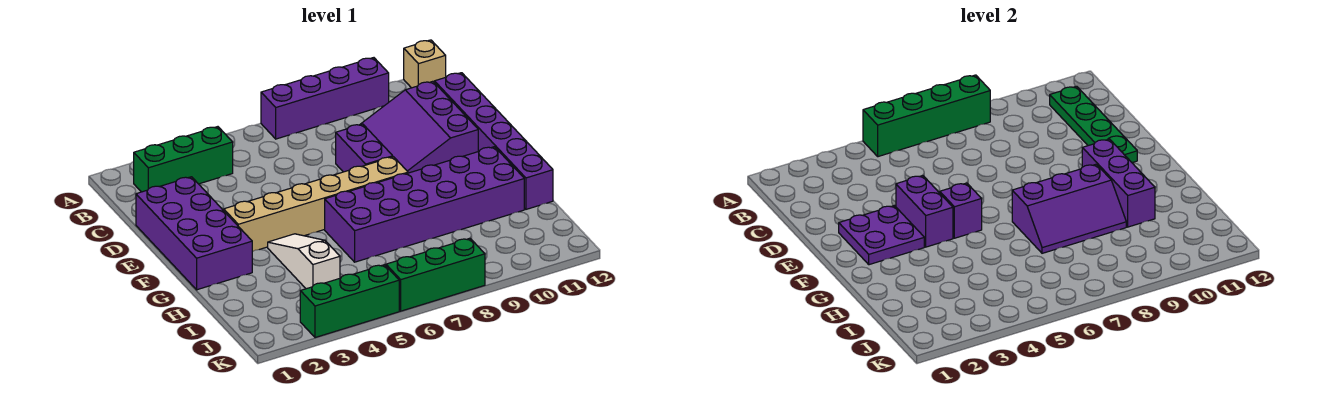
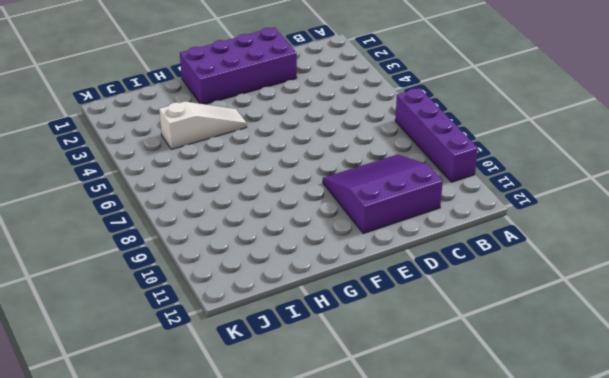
none -> tan 1x1 brick [404,40,446,88]
none -> green 1x3 brick [134,127,233,192]
none -> purple 1x6 brick [435,73,553,209]

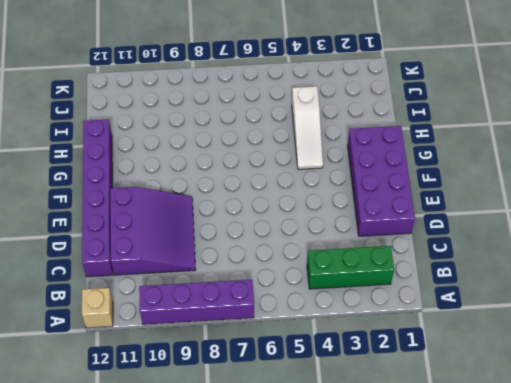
none -> purple 1x2 brick [336,124,393,172]
none -> tan 1x6 brick [224,157,408,252]
none -> purple 2x6 brick [325,147,524,262]

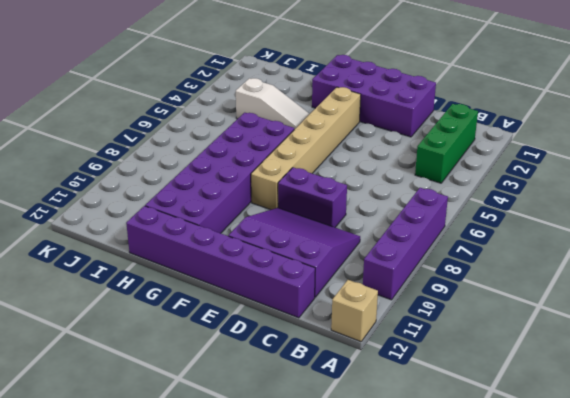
none -> green 1x3 brick [300,265,399,338]
none -> green 1x3 brick [386,238,485,311]
none -> green 1x4 brick [863,75,990,157]

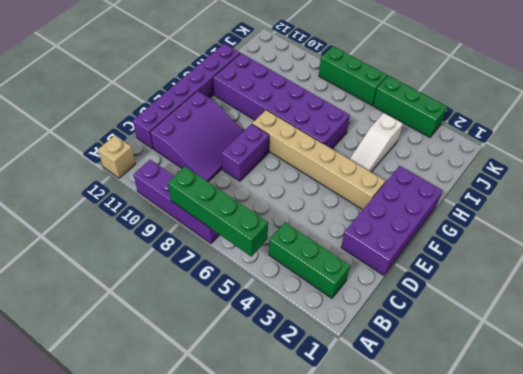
none -> green 1x4 plate [1050,86,1137,163]
none -> purple 2x2 plate [839,206,924,265]
none -> purple 1x2 brick [896,175,953,247]

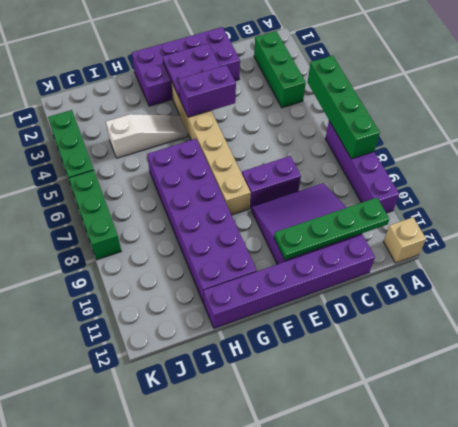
none -> purple 1x1 brick [940,183,982,238]
none -> purple 1x3 brick [1082,139,1155,227]
none -> purple 2x3 slope [1012,164,1126,253]

